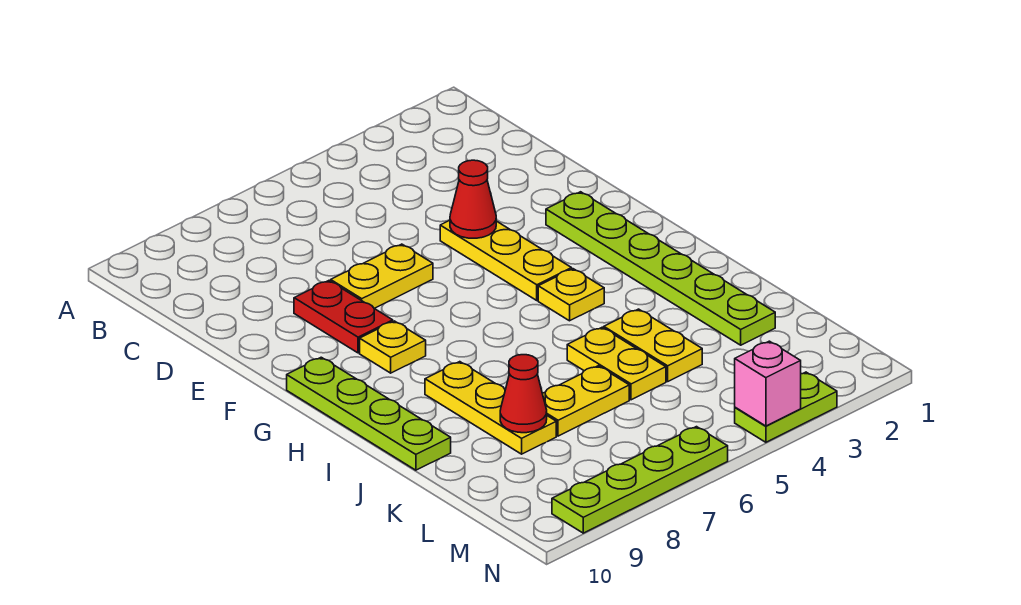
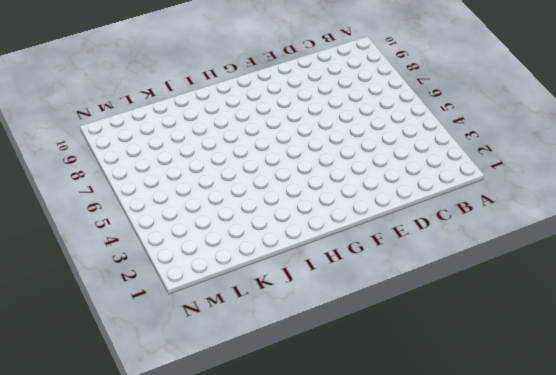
none -> yellow 1x3 plate [440,220,572,300]
none -> yellow 1x2 plate [331,244,433,308]
none -> red 1x2 plate [294,281,393,353]

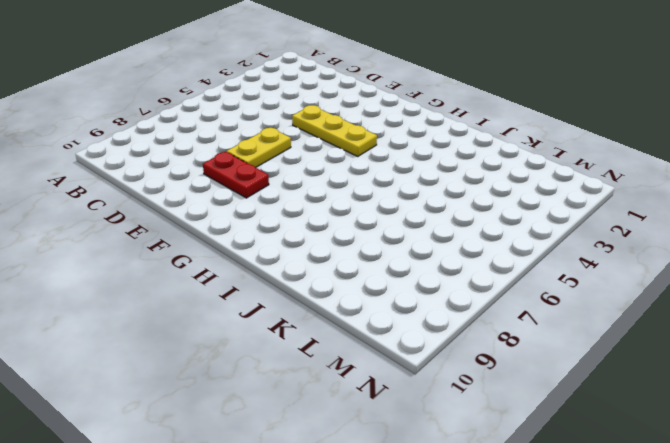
none -> lime 1x6 plate [546,192,775,345]
none -> yellow 1x1 plate [360,321,426,373]
none -> lime 1x4 plate [287,357,451,470]

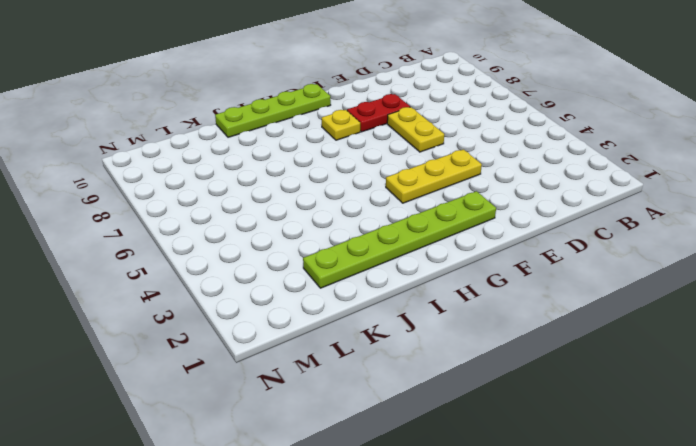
none -> yellow 1x1 plate [538,269,604,321]
none -> yellow 1x3 plate [425,362,556,454]
none -> yellow 1x2 plate [604,309,702,381]

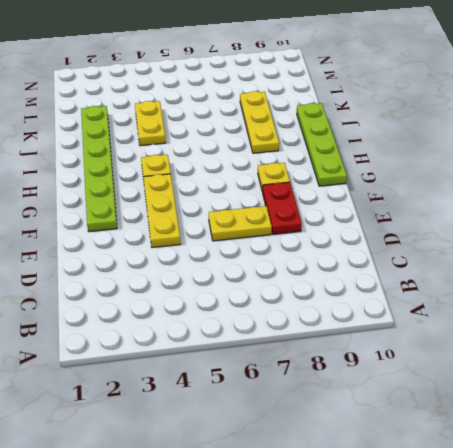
none -> yellow 1x2 plate [567,328,666,400]
none -> yellow 1x2 plate [542,366,629,436]
none -> lime 1x2 plate [735,372,837,442]

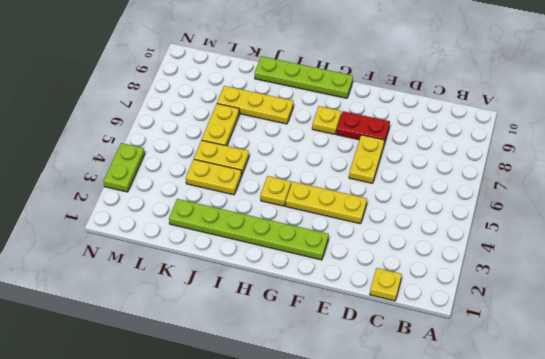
yellow 1x1 plate [370,268,402,301] -> none
none -> lime 1x4 plate [552,427,728,533]
none -> red 1x1 cone [450,160,496,238]
none -> red 1x1 cone [500,355,547,433]

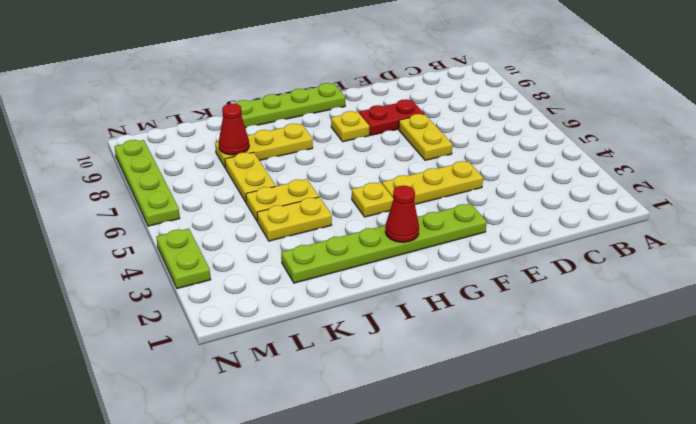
red 1x1 cone [385,186,419,242] -> red 1x1 cone moved to [450,160,496,238]
none -> pink 1x1 brick [735,341,801,426]

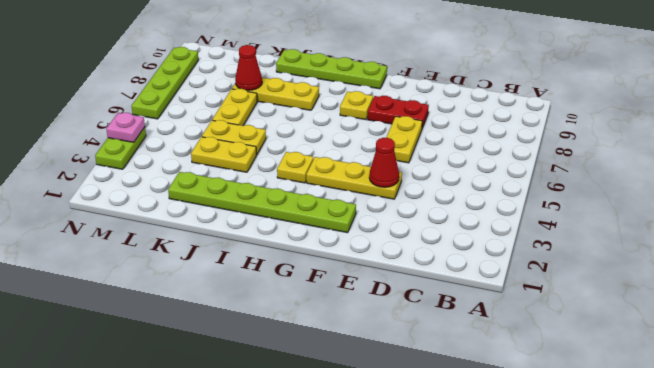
pink 1x1 plate [106,113,145,142] -> pink 1x1 brick [735,341,801,426]

